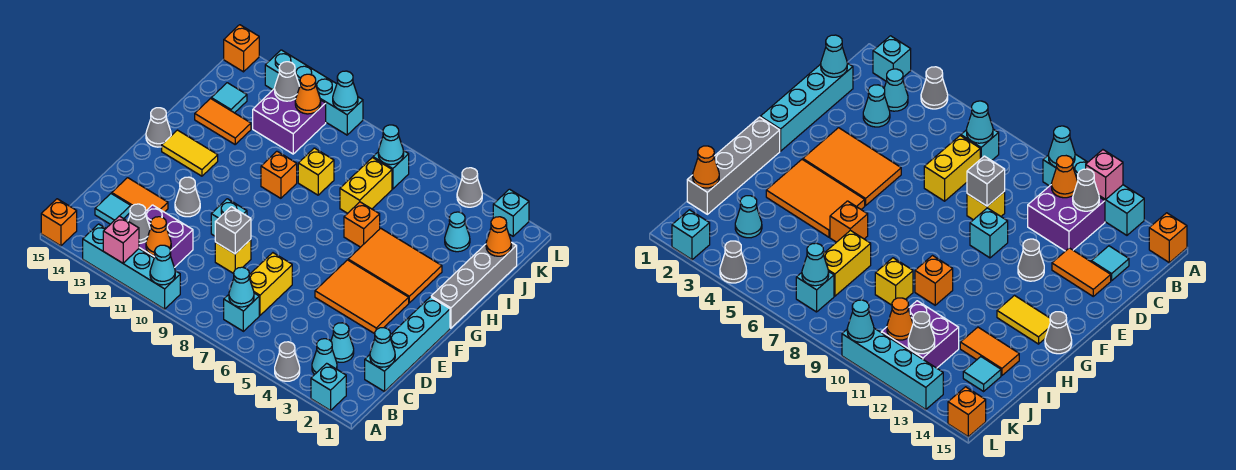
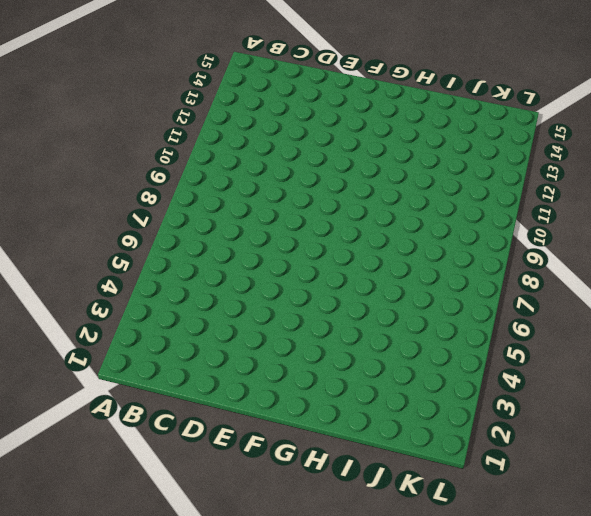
none -> cyan 1x1 brick [311,363,346,410]
none -> grey 1x1 cone [275,342,300,381]
none -> cyan 1x4 brick [83,224,180,309]
none -> orange 1x1 brick [41,199,77,246]

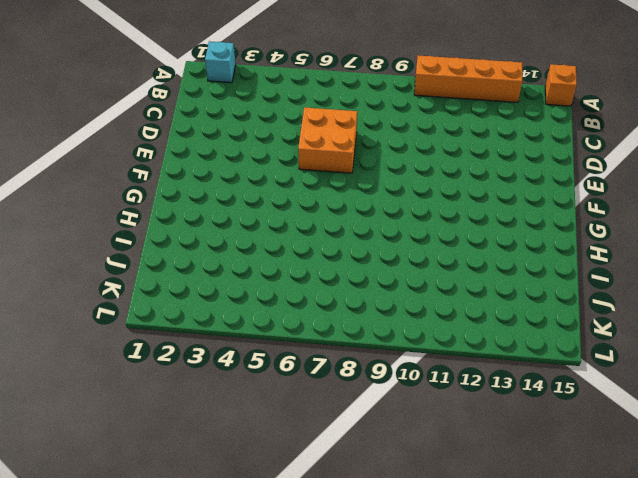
orange 1x4 brick [414,55,522,102] -> cyan 1x4 brick [83,224,180,309]
orange 2x2 brick [298,107,357,173] -> yellow 1x2 brick [249,253,292,315]
none -> grey 1x1 cone [275,342,300,381]
none -> cyan 1x1 cone [312,339,337,374]
none -> cyan 1x1 brick [224,293,259,331]
none -> purple 2x2 brick [139,205,193,268]

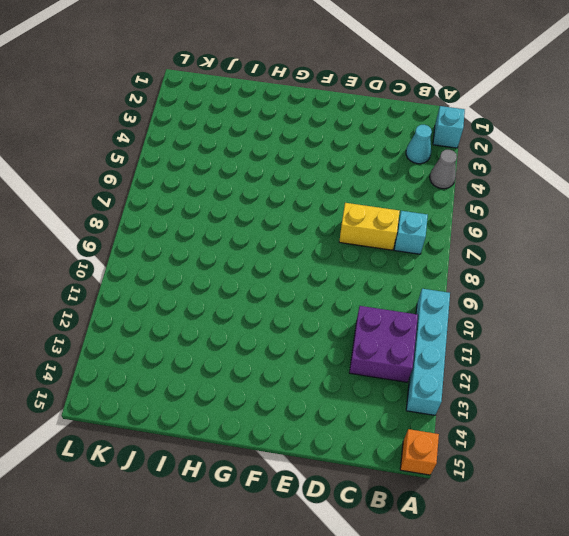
none -> cyan 1x4 brick [365,297,450,392]
none -> cyan 1x1 cone [331,323,354,362]
none -> cyan 1x1 tile [95,194,131,224]
none -> yellow 1x1 brick [215,239,251,274]

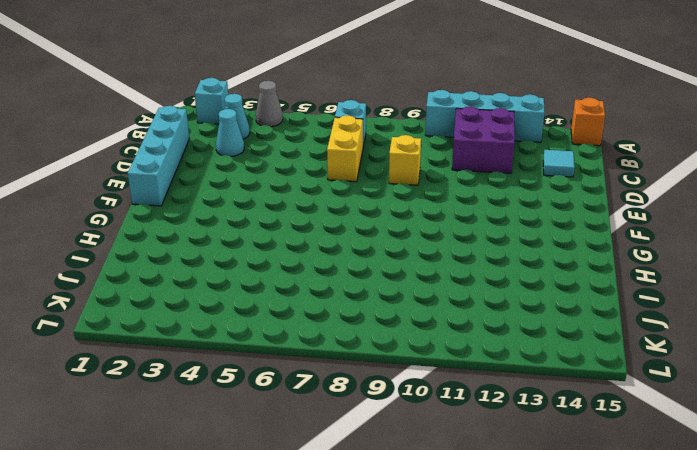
none -> orange 1x2 tile [112,178,168,212]
none -> orange 2x3 tile [315,260,409,334]
none -> cyan 1x1 brick [211,199,247,236]
none -> grey 1x1 cone [175,177,200,217]

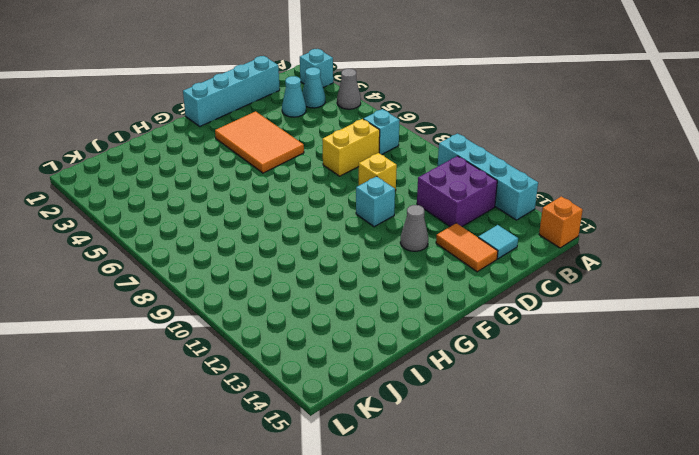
none -> grey 1x4 brick [431,243,517,328]
none -> orange 2x3 tile [348,228,442,303]
none -> yellow 1x2 tile [162,130,218,176]
none -> grey 1x1 cone [146,108,171,147]

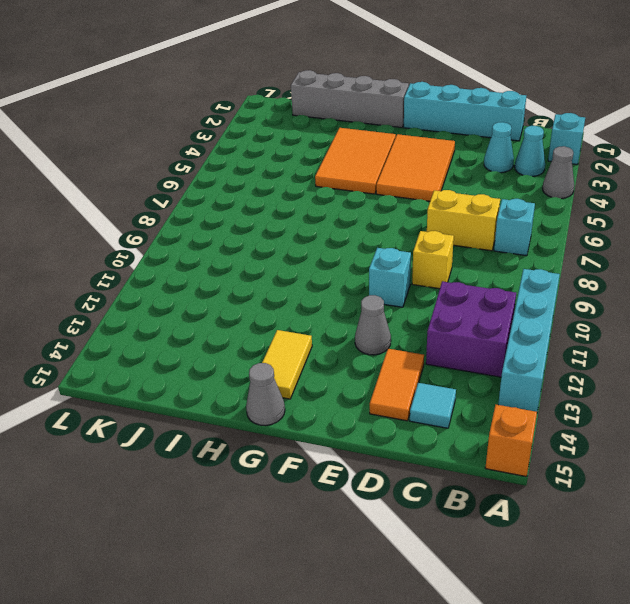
none -> orange 1x1 brick [344,202,380,247]
none -> orange 1x1 brick [261,151,297,198]
none -> yellow 1x2 brick [340,158,392,213]
none -> yellow 1x1 brick [298,148,334,195]

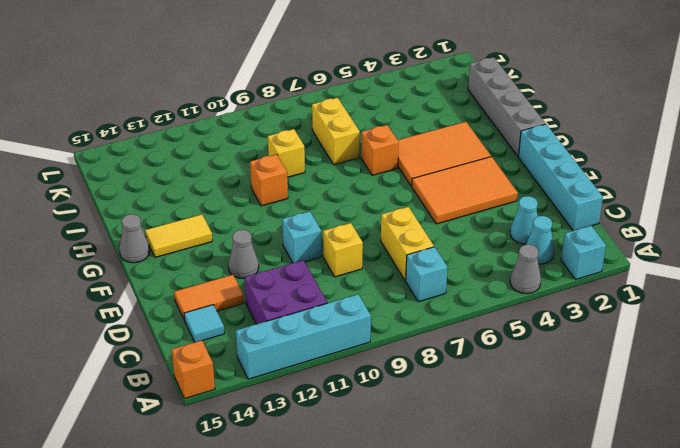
none -> orange 1x2 tile [195,99,251,144]
none -> cyan 1x1 cone [445,212,470,252]
none -> purple 2x2 brick [253,89,326,154]
none -> cyan 1x1 tile [211,83,247,113]

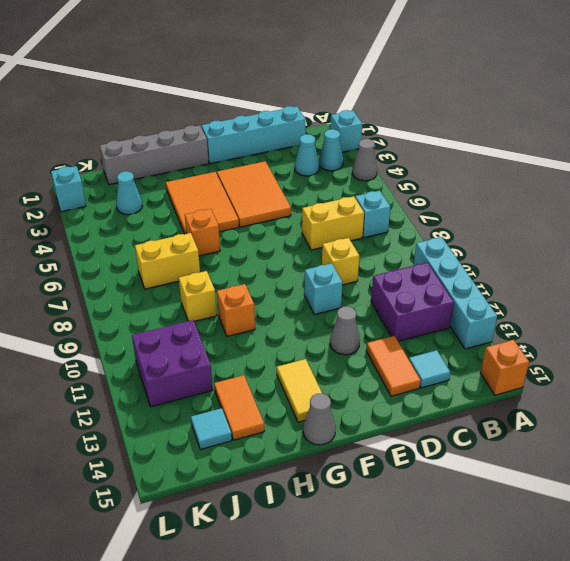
none -> cyan 1x1 brick [373,151,409,189]
none -> grey 1x1 cone [457,168,482,207]
none -> cyan 1x4 brick [265,50,363,135]
none -> orange 1x1 brick [224,25,259,72]

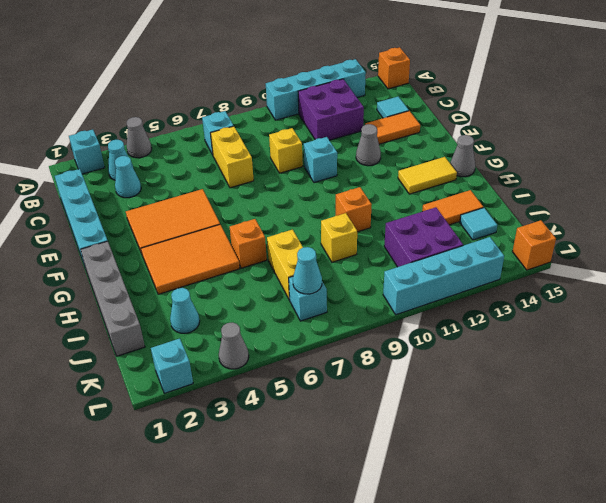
none -> cyan 1x1 cone [150,245,175,285]
none -> pink 1x1 brick [103,216,139,263]
none -> cyan 1x1 cone [229,267,254,307]
none -> orange 1x1 cone [146,217,171,256]

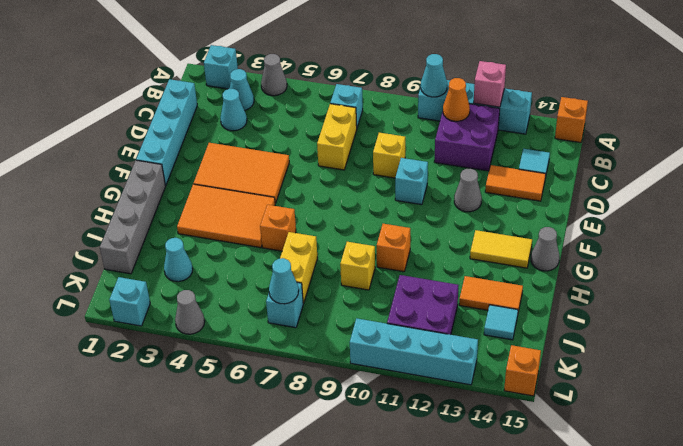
none -> cyan 1x1 cone [229,267,254,307]
none -> grey 1x1 cone [128,204,150,244]
none -> cyan 1x1 cone [370,328,395,367]
none -> grey 1x1 brick [215,207,251,254]

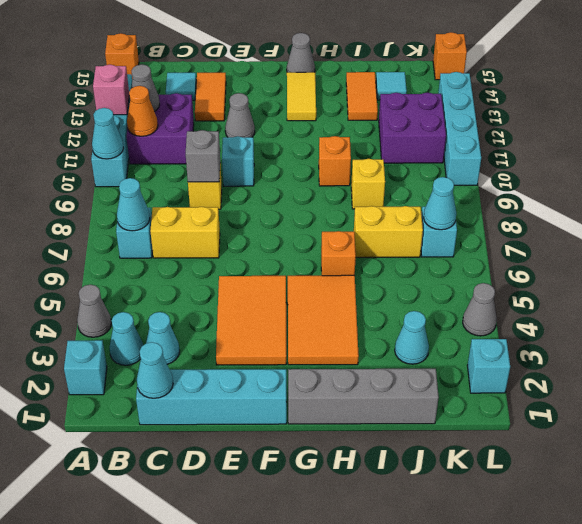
none -> orange 1x1 cone [486,217,511,256]
none -> orange 1x1 cone [295,74,321,114]
none -> grey 1x1 cone [275,62,300,101]
none -> cyan 1x1 cone [333,71,358,111]

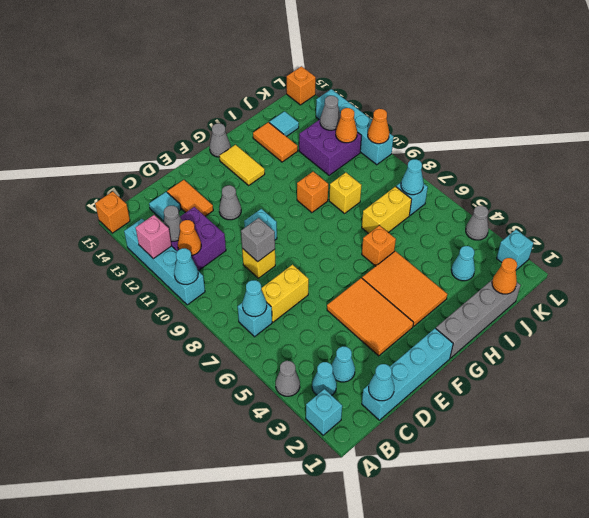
orange 1x1 cone [368,109,389,144] -> cyan 1x1 cone [333,71,358,111]

